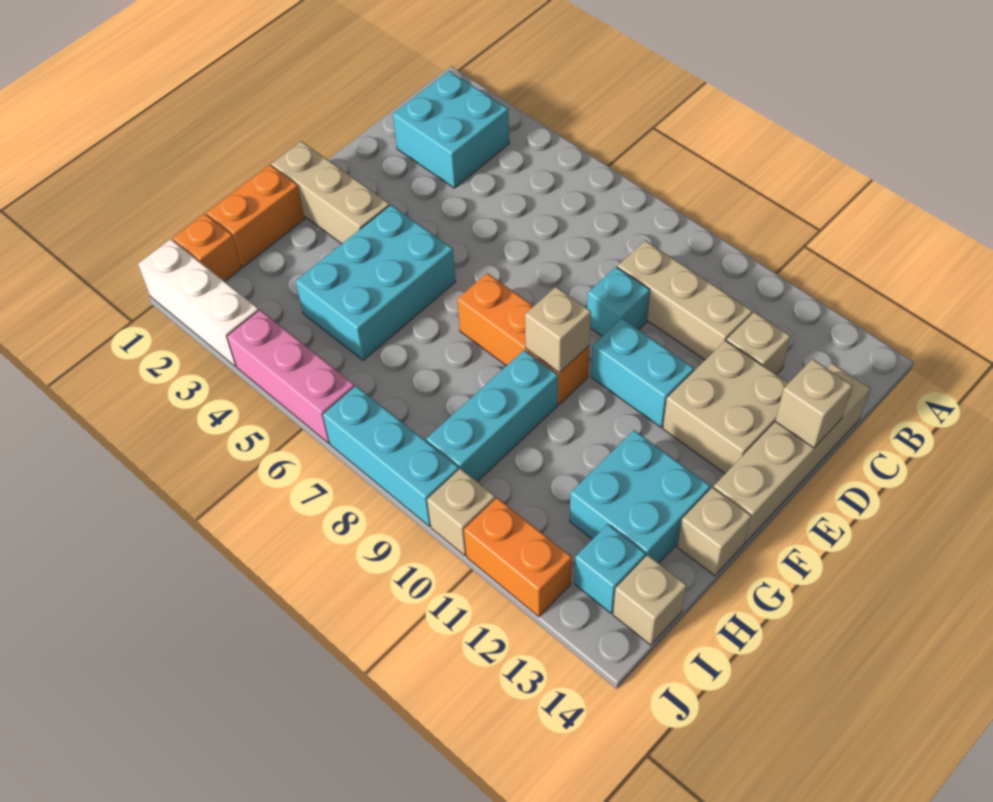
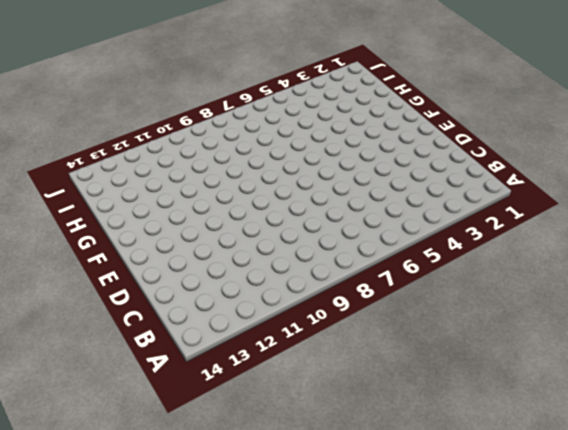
none -> cyan 2x2 brick [393,71,509,188]
none -> tan 1x3 brick [618,241,752,360]
none -> tan 1x1 brick [727,312,791,375]

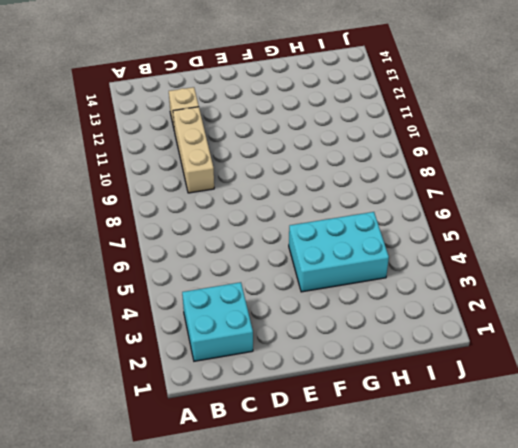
none -> tan 1x4 brick [714,363,870,543]
none -> cyan 1x1 brick [587,267,650,336]
none -> tan 2x2 brick [663,341,788,474]

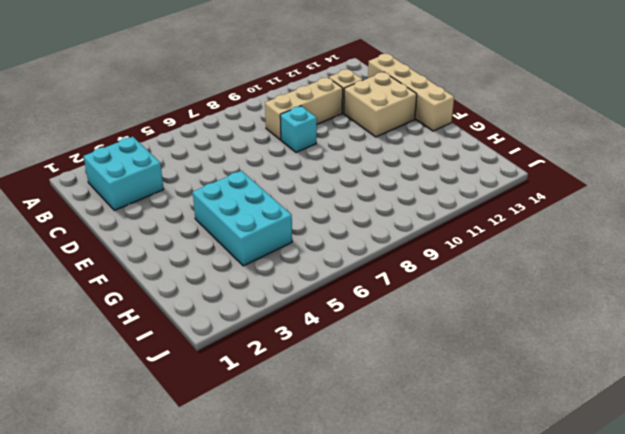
none -> cyan 1x2 brick [591,319,694,427]
none -> tan 1x3 brick [272,141,390,244]
none -> orange 1x3 brick [457,273,589,404]

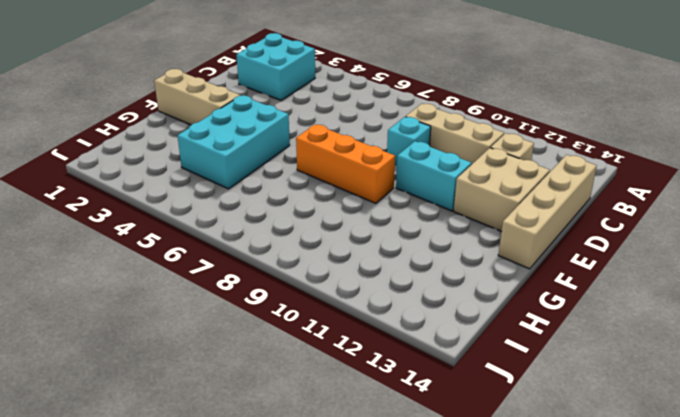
none -> orange 1x2 brick [206,165,305,267]
none -> cyan 1x3 brick [426,350,558,482]
none -> cyan 2x2 brick [570,430,710,563]

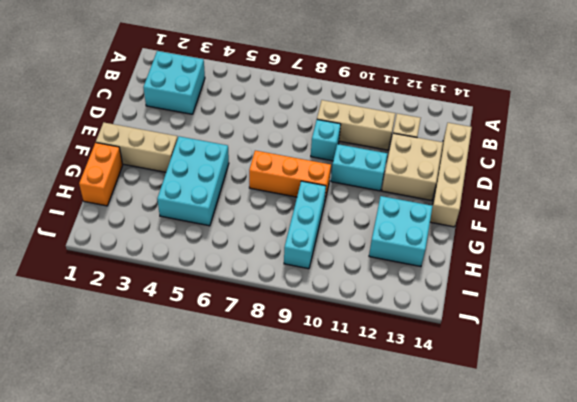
none -> tan 1x1 brick [678,487,751,576]
none -> orange 1x1 brick [173,214,242,282]
none -> cyan 1x1 brick [574,524,646,613]

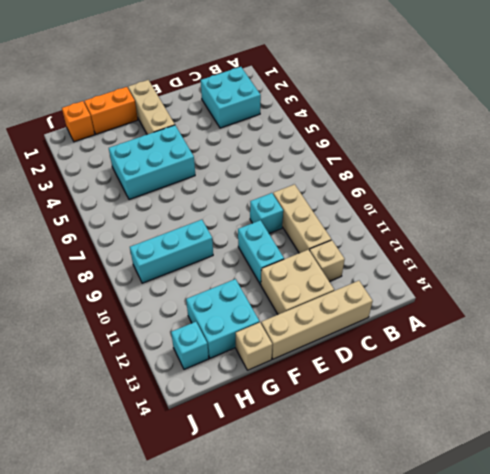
none -> orange 1x3 brick [457,273,589,404]
none -> tan 1x1 brick [613,555,687,645]
none -> white 1x3 brick [138,239,259,366]

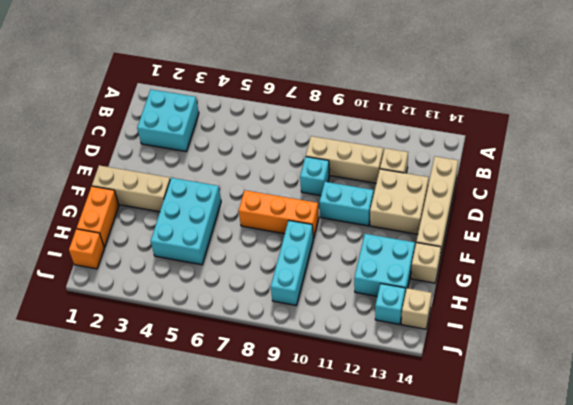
none -> white 1x3 brick [138,239,259,366]
none -> pink 1x3 brick [227,310,355,443]
none -> cyan 1x3 brick [323,386,459,526]

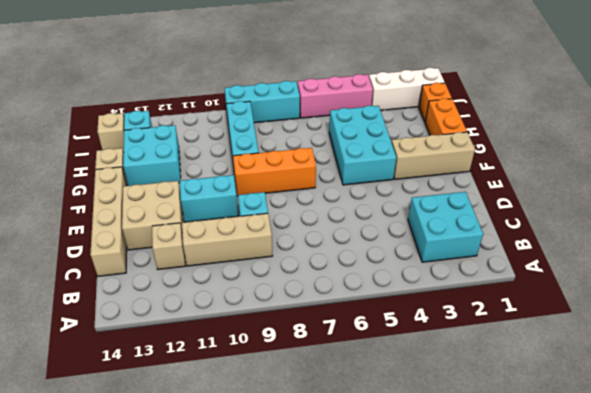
none -> tan 1x1 brick [427,468,495,556]
none -> orange 1x2 brick [464,498,572,617]
none -> tan 1x1 brick [775,359,852,448]

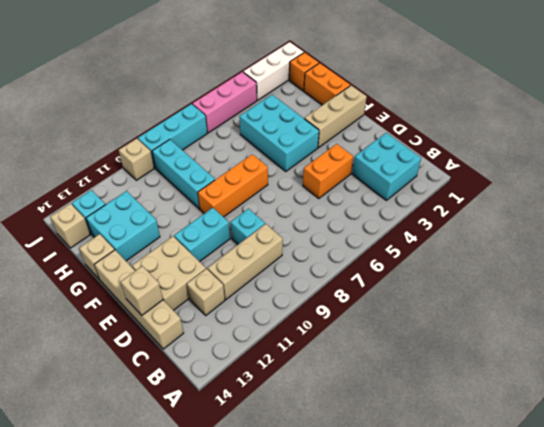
orange 1x2 brick [303,144,353,198] -> orange 1x2 brick moved to [464,498,572,617]
none -> tan 1x1 brick [525,287,591,373]

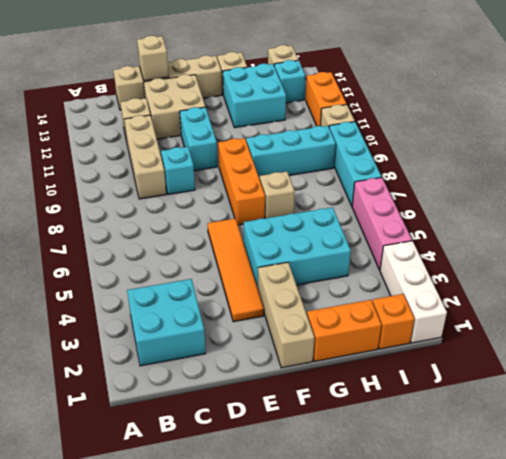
orange 1x4 tile [207,218,264,322] -> none
tan 1x1 brick [260,172,295,218] -> tan 1x1 brick moved to [525,287,591,373]

